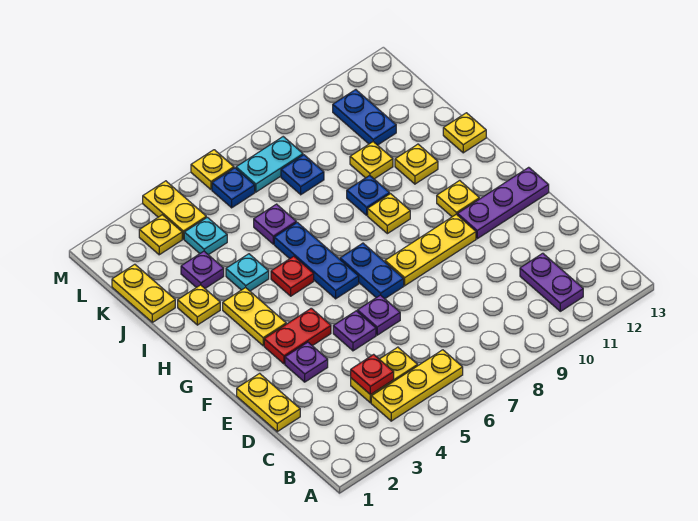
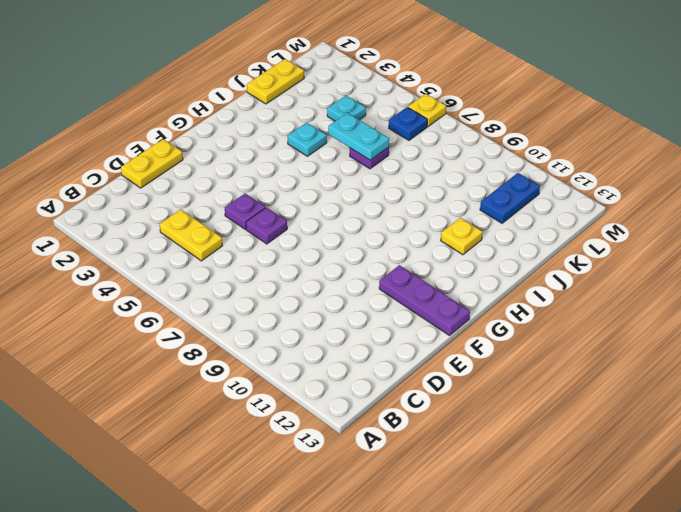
cyan 1x2 plate [328,113,389,160] -> cyan 1x2 plate moved to [236,137,303,192]
none -> yellow 1x3 plate [371,350,463,421]
none -> purple 1x2 plate [520,253,583,311]
none -> purple 1x1 plate [285,342,328,382]
none -> red 1x2 plate [264,308,331,364]

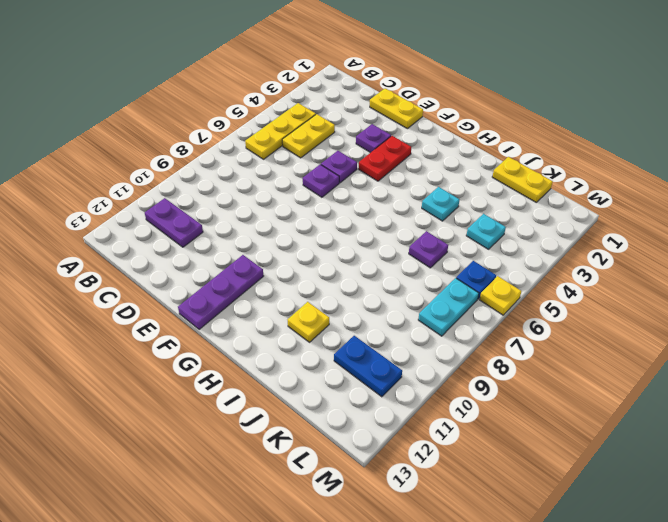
none -> blue 1x2 plate [340,243,404,299]
none -> yellow 1x3 plate [385,214,476,286]
none -> yellow 1x2 plate [223,287,286,346]
none -> blue 1x3 plate [274,222,359,299]

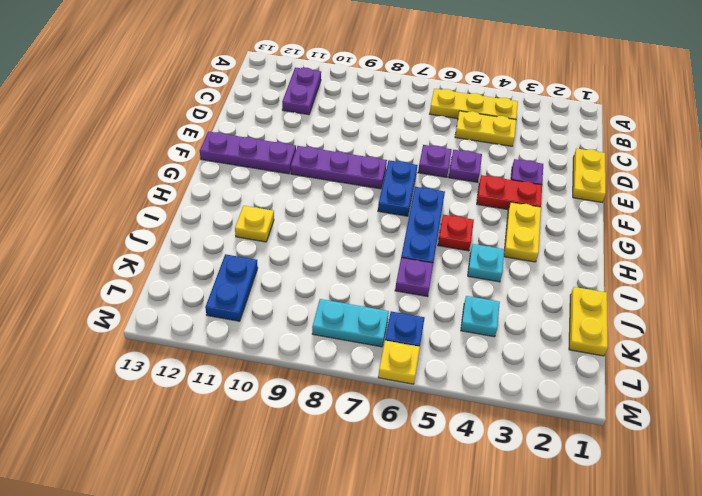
purple 1x3 plate [291,146,387,189] -> yellow 1x3 plate [385,214,476,286]
none -> yellow 1x1 plate [437,180,479,217]
none -> yellow 1x1 plate [368,194,410,234]
none -> yellow 1x1 plate [178,285,220,325]
none -> blue 1x1 plate [347,175,390,215]

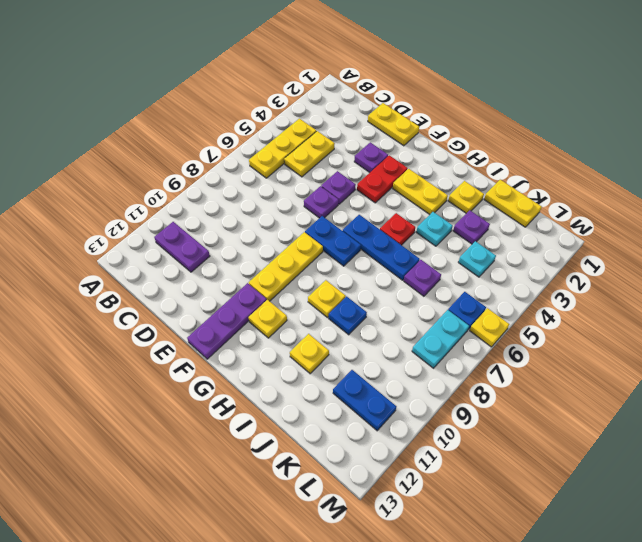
none -> yellow 1x1 plate [443,113,486,153]
none -> yellow 1x1 plate [350,142,393,179]
none -> blue 1x1 plate [281,155,324,195]
none -> yellow 1x1 plate [139,215,182,255]

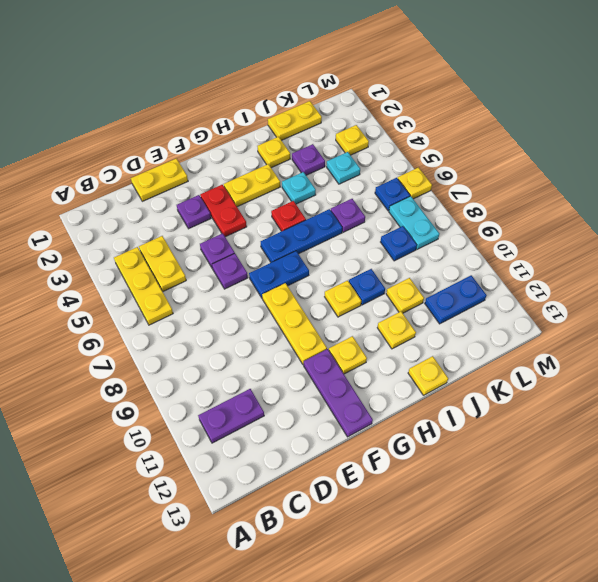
none -> yellow 1x2 plate [143,181,206,239]
none -> red 1x1 plate [351,354,394,395]

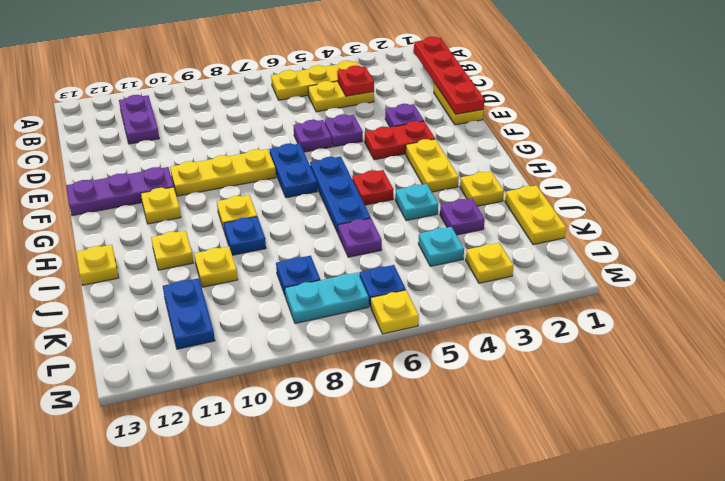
red 1x4 plate [414,37,485,114] -> none
none -> yellow 1x2 plate [143,181,206,239]

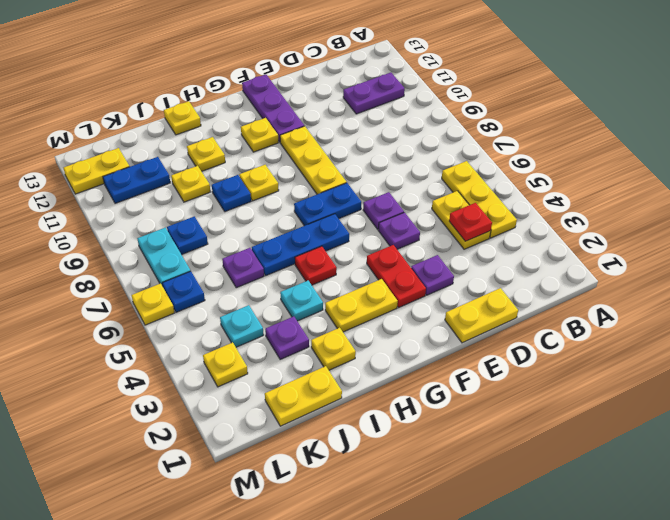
yellow 1x2 plate [64,148,129,194] -> yellow 1x2 plate moved to [143,181,206,239]

